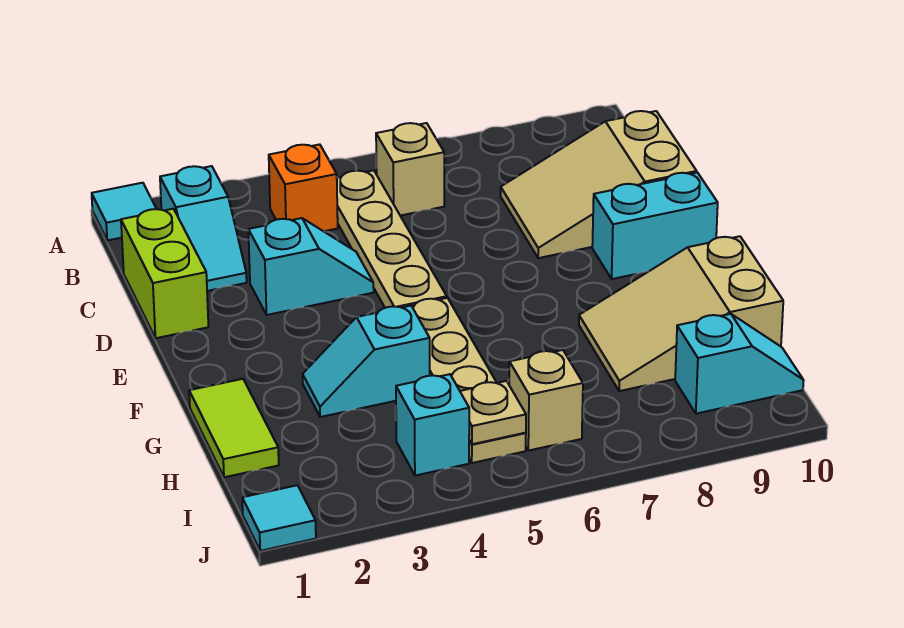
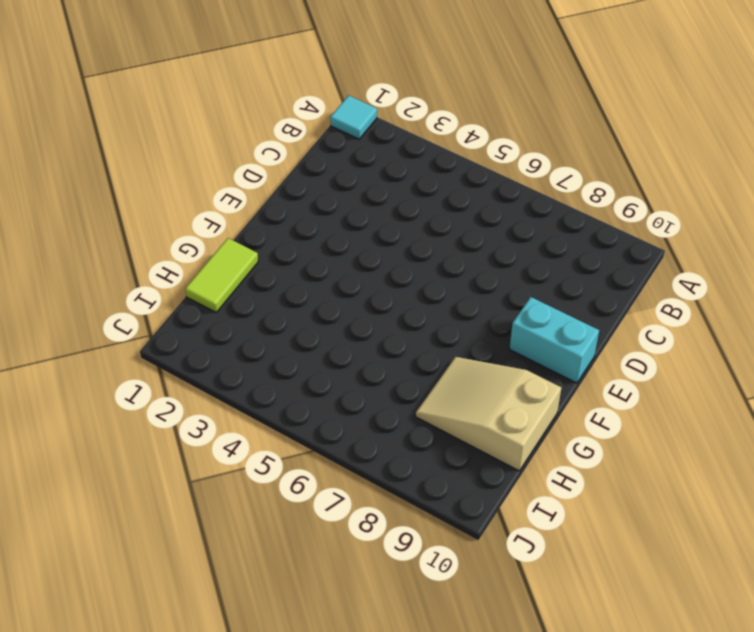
none -> cyan 1x2 slope [160,166,247,291]
none -> orange 1x1 brick [269,144,338,231]
none -> tan 1x4 plate [337,170,447,308]

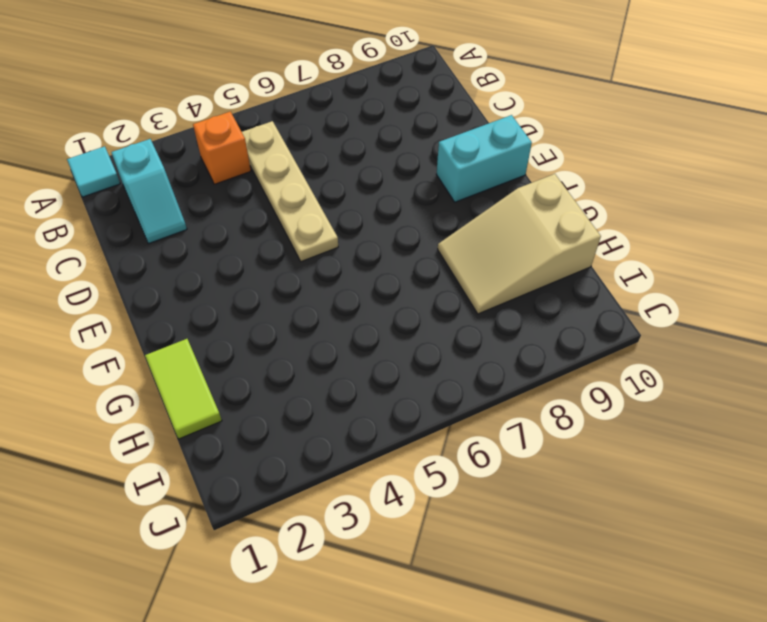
none -> tan 1x1 brick [376,123,444,216]
none -> lime 1x2 brick [121,209,208,338]
none -> tan 2x3 slope [501,111,697,258]

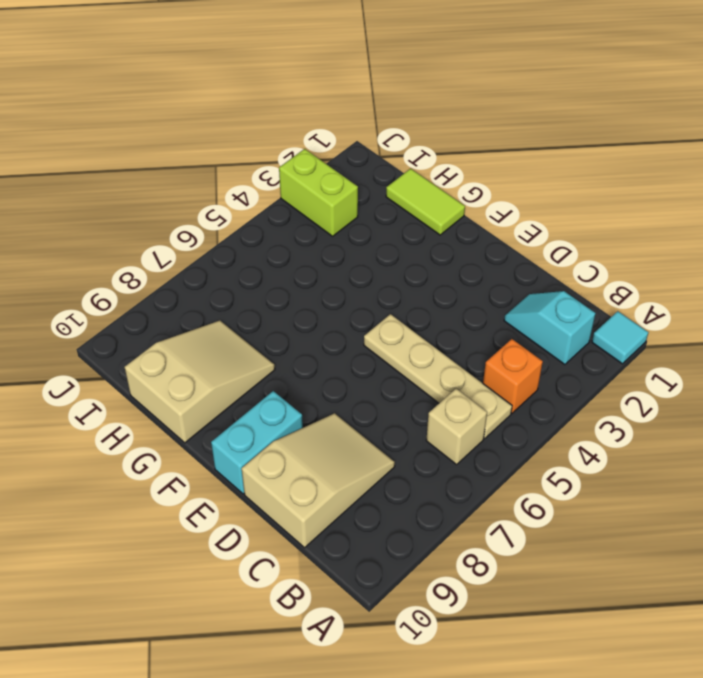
lime 1x2 brick [279,149,358,236] -> lime 1x2 brick moved to [121,209,208,338]
none -> cyan 1x2 slope [248,218,374,315]
none -> tan 1x4 plate [411,298,526,463]
none -> cyan 1x2 slope [303,306,430,417]

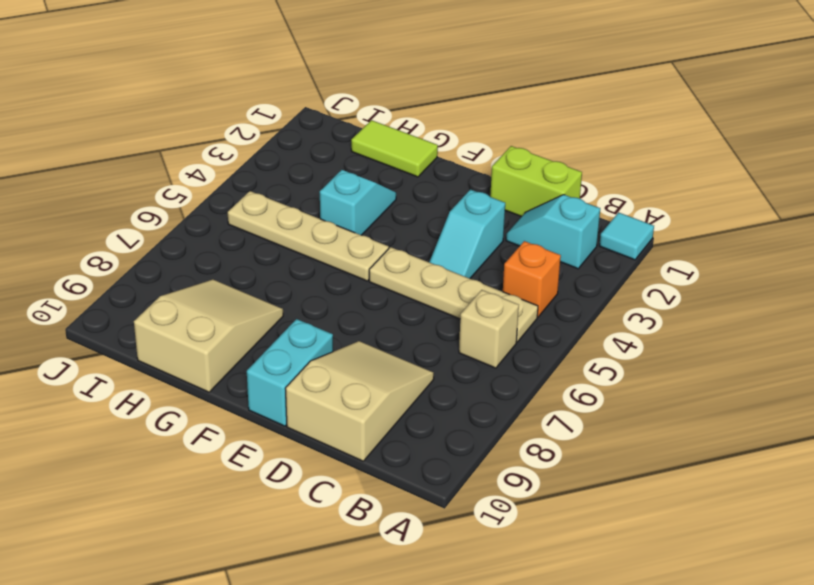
none -> cyan 1x1 brick [396,374,469,476]
none -> tan 1x1 brick [509,350,583,451]
none -> cyan 1x2 slope [675,314,804,414]

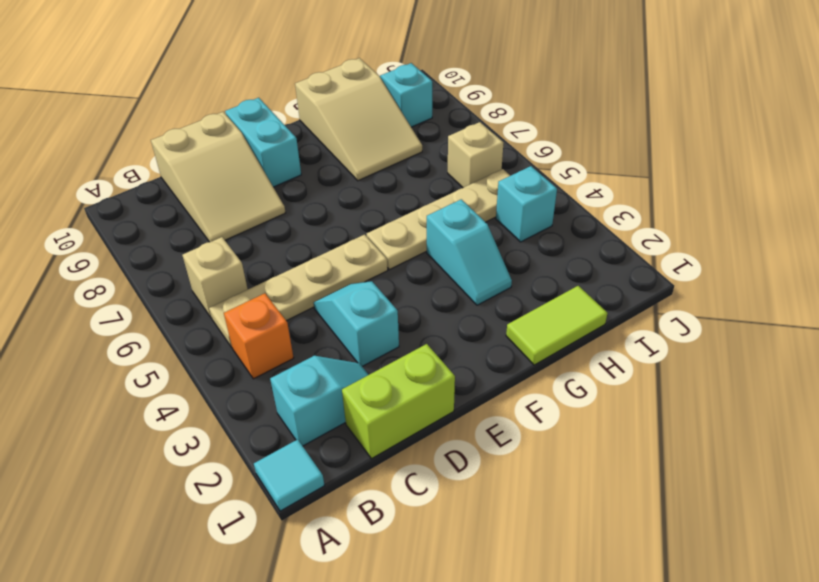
none -> cyan 1x1 tile [242,485,316,551]
none -> tan 1x1 plate [460,381,526,444]

